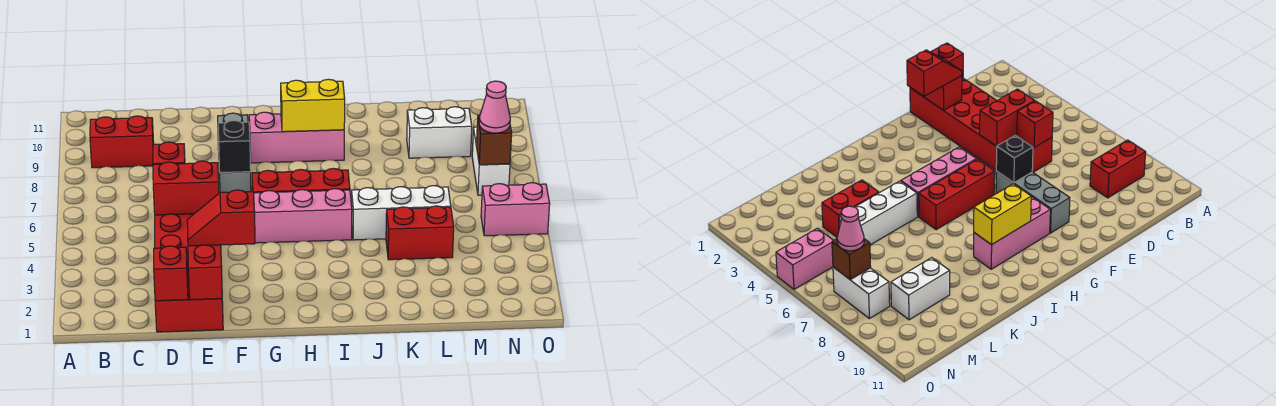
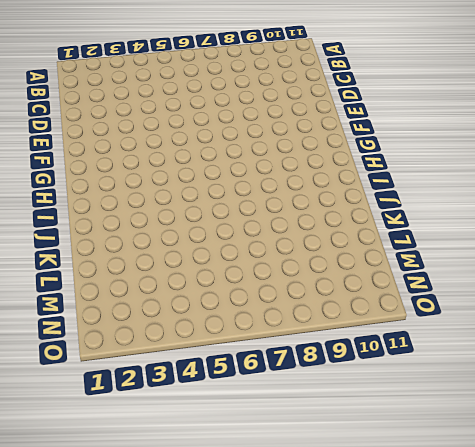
none -> red 1x2 brick [90,116,154,168]
none -> red 2x6 brick [155,214,223,332]
none -> grey 1x3 brick [218,113,251,193]

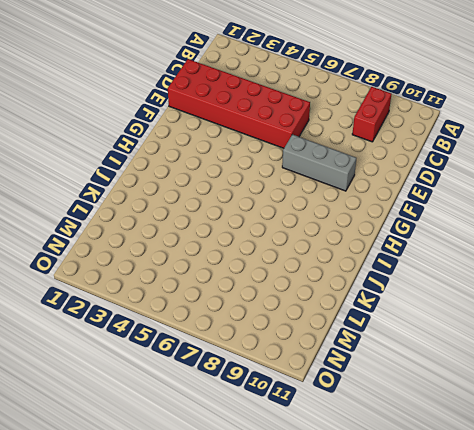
none -> pink 1x3 brick [254,189,352,243]
none -> red 1x3 brick [252,169,350,193]
none -> pink 1x3 brick [249,112,344,163]

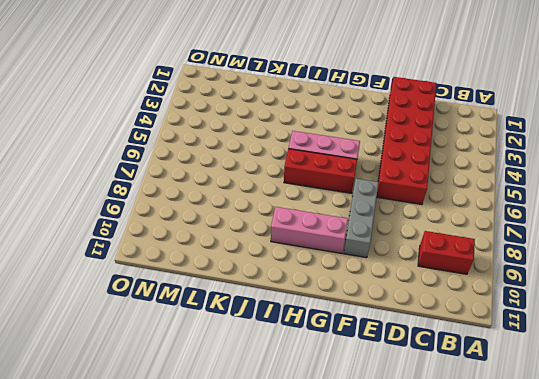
none -> white 1x3 brick [351,186,451,240]
none -> red 1x2 brick [386,206,454,260]
none -> white 1x2 brick [407,107,472,158]

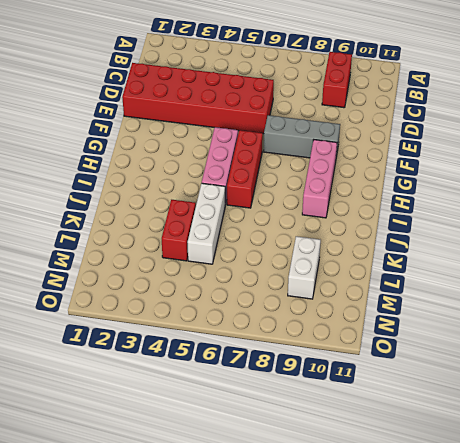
none -> pink 1x2 brick [481,183,550,236]
none -> white 1x2 brick [472,127,510,195]
none -> red 1x1 brick [154,246,188,301]

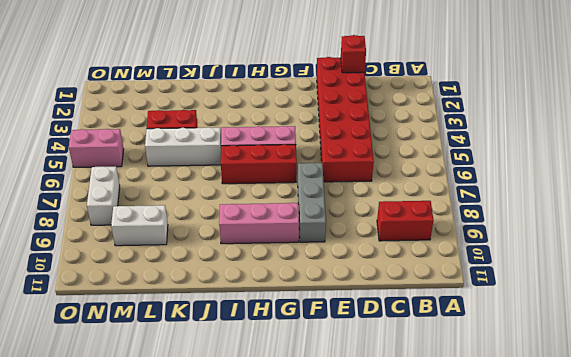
none -> red 1x2 brick [153,161,219,215]
none -> red 1x1 brick [153,142,185,165]
none -> red 1x2 brick [188,245,222,300]

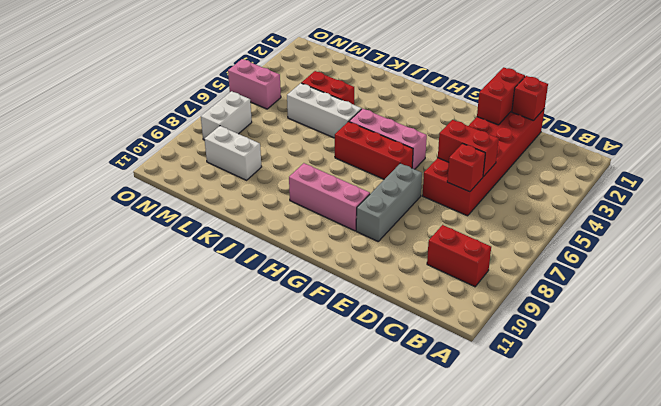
none -> black 1x1 brick [218,120,251,173]
none -> yellow 1x2 brick [281,79,345,132]
none -> brown 1x1 brick [476,115,512,165]

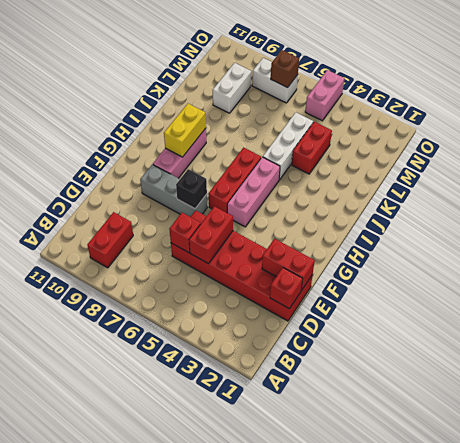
none -> red 1x2 slope [187,190,255,246]
none -> pink 1x1 cone [479,81,510,133]

